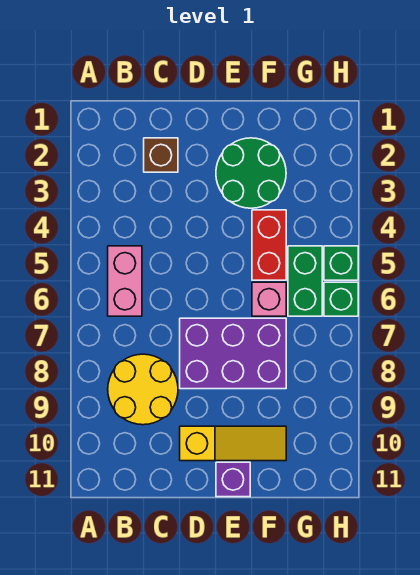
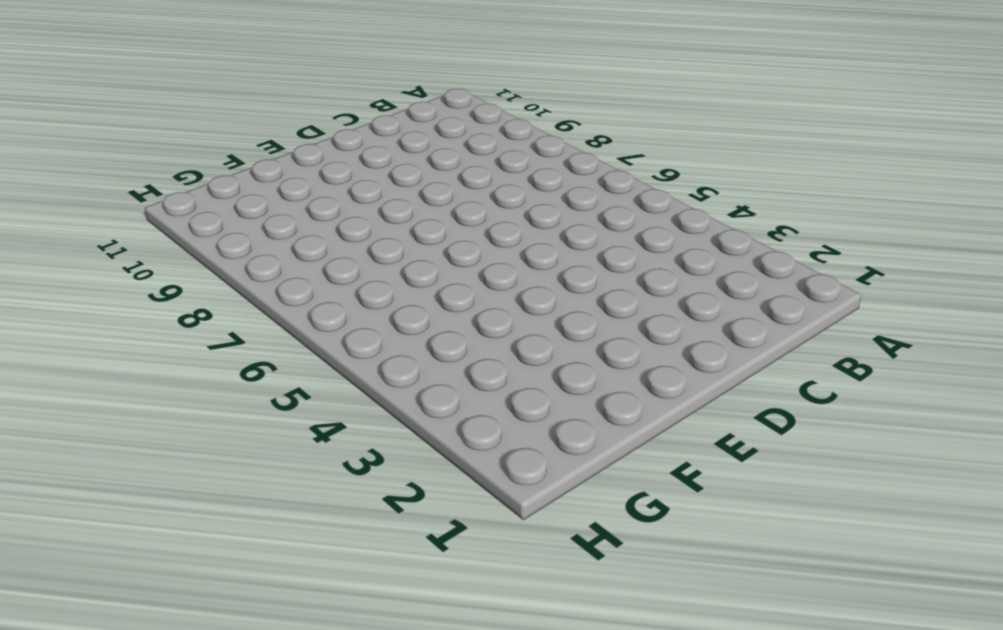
none -> pink 1x2 brick [108,246,142,316]
none -> yellow 2x2 round brick [108,354,178,425]
none -> brown 1x1 brick [144,138,178,172]

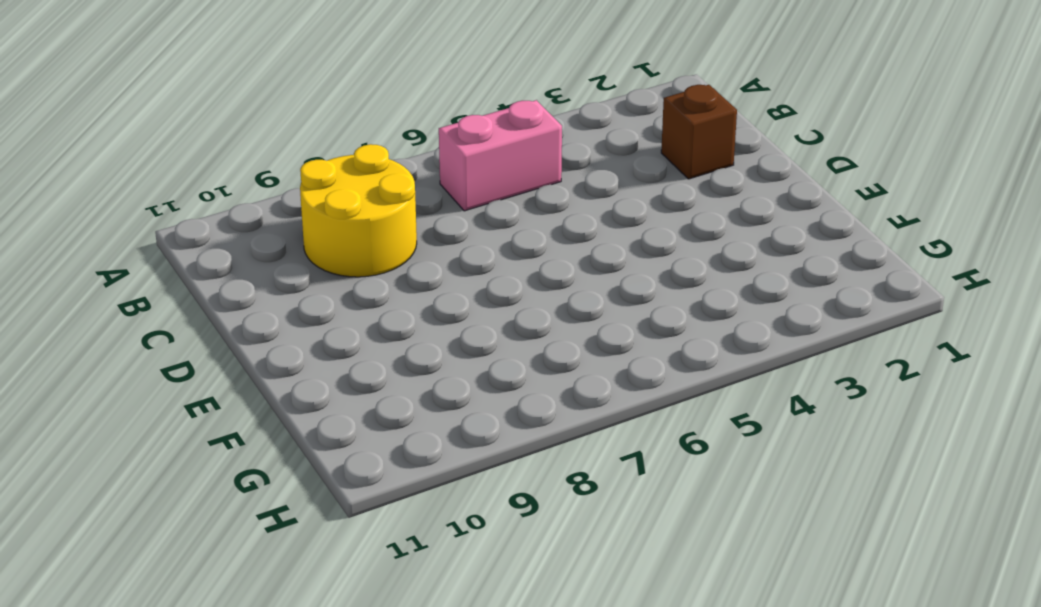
none -> purple 2x3 brick [180,318,286,389]
none -> yellow 1x3 slope [180,426,286,461]
none -> green 2x2 round brick [216,138,286,208]

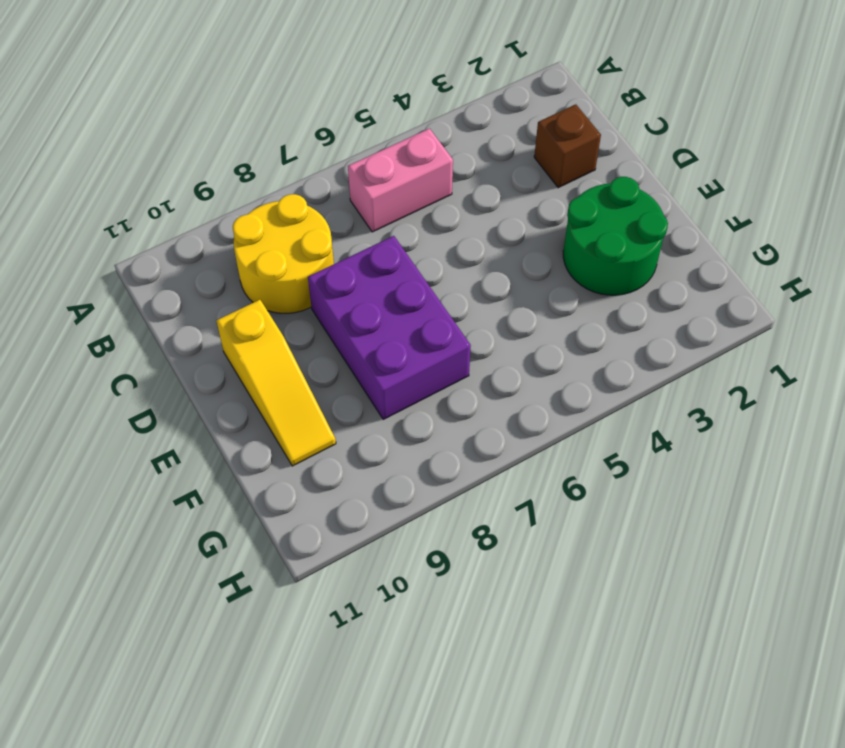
none -> purple 1x1 brick [216,462,250,497]
none -> red 1x2 brick [252,210,286,280]
none -> pink 1x1 brick [252,282,286,316]

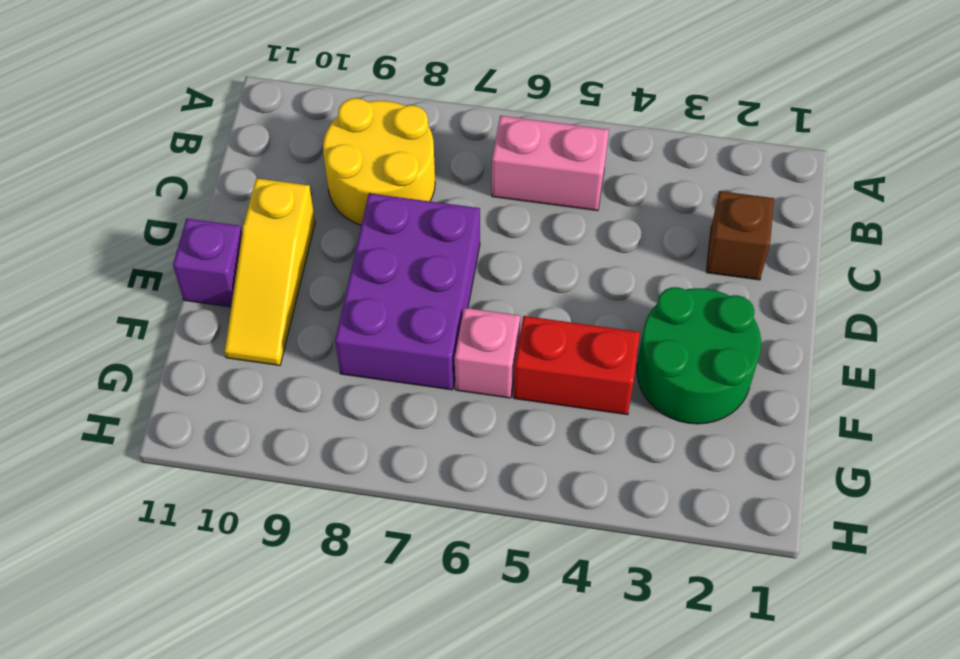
none -> green 1x2 brick [288,246,322,316]
none -> green 1x1 brick [324,246,358,280]
none -> green 1x1 brick [324,282,358,316]

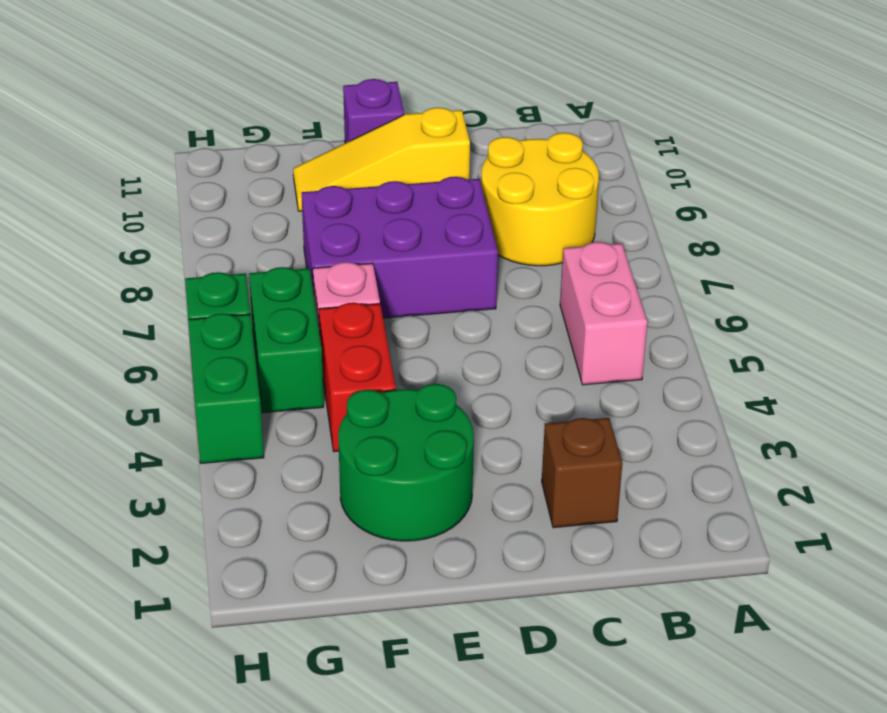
green 1x2 brick [188,313,264,463] -> green 1x1 brick [324,246,358,280]

